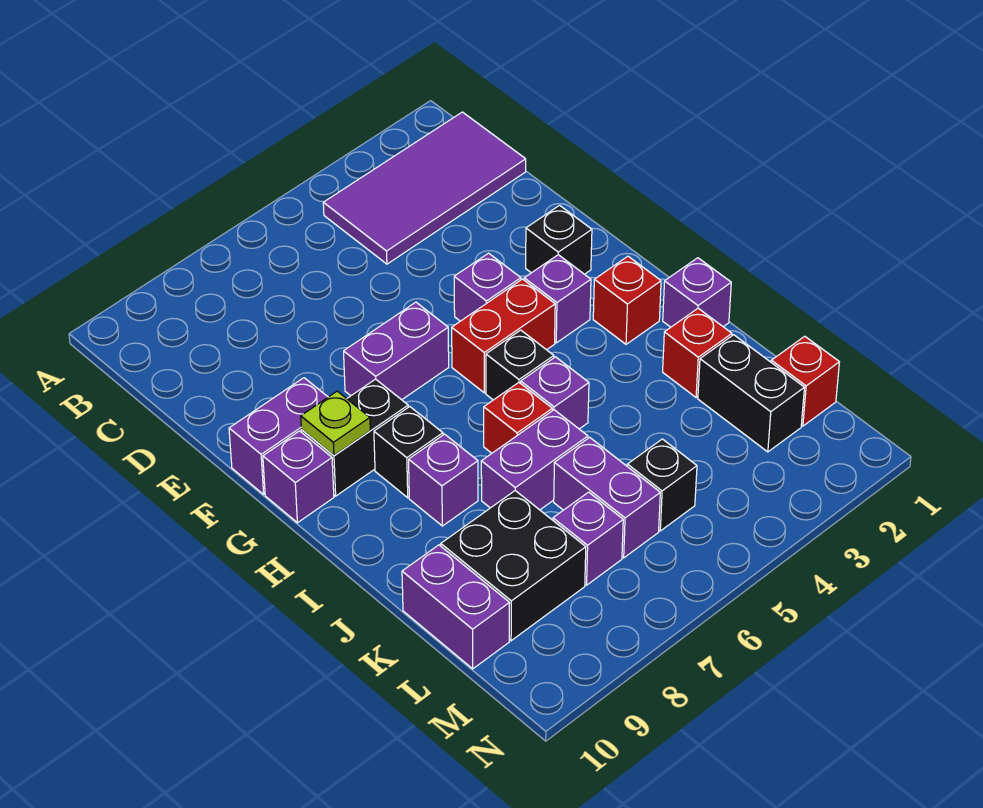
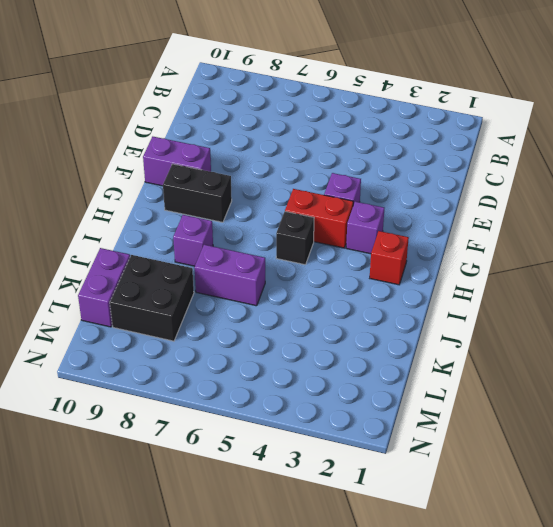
none -> purple 2x4 tile [323,112,526,264]
none -> black 1x1 brick [526,205,592,274]
none -> purple 1x2 brick [344,302,449,400]

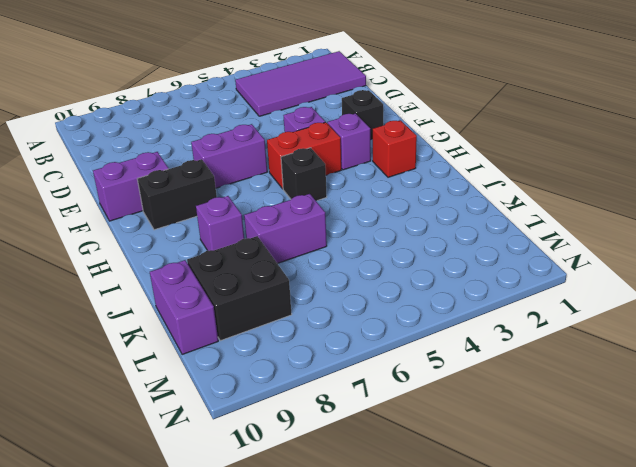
none -> purple 1x1 brick [263,431,334,523]
none -> black 1x1 brick [374,407,443,498]
none -> purple 1x1 brick [663,258,731,327]

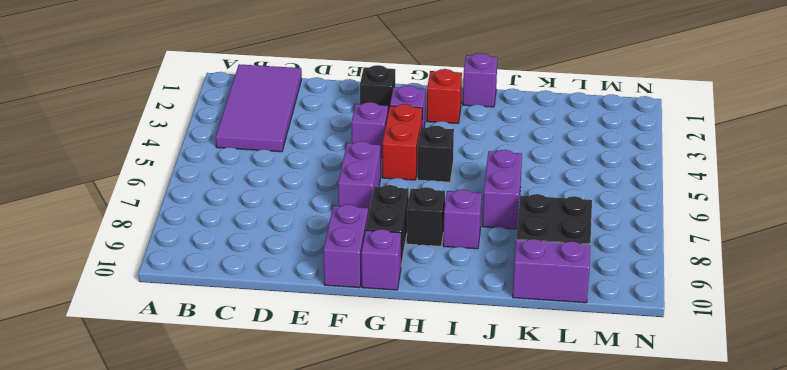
none -> purple 1x1 brick [521,357,589,429]
none -> red 1x1 brick [484,383,552,453]
none -> red 1x1 brick [663,308,732,397]

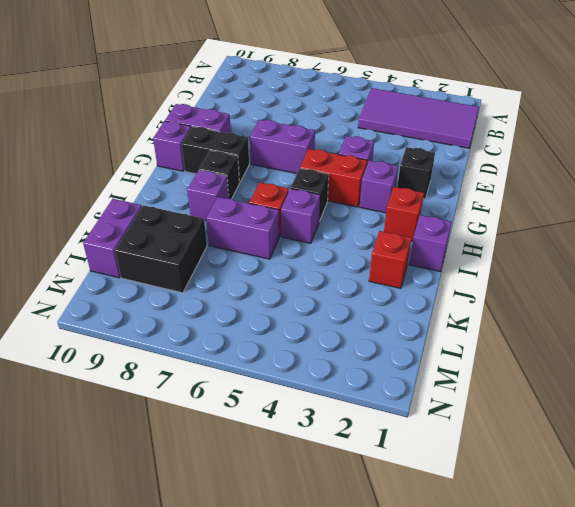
none -> black 1x2 brick [698,335,804,452]
none -> purple 1x2 brick [554,437,660,558]
none -> red 1x1 brick [771,336,839,426]

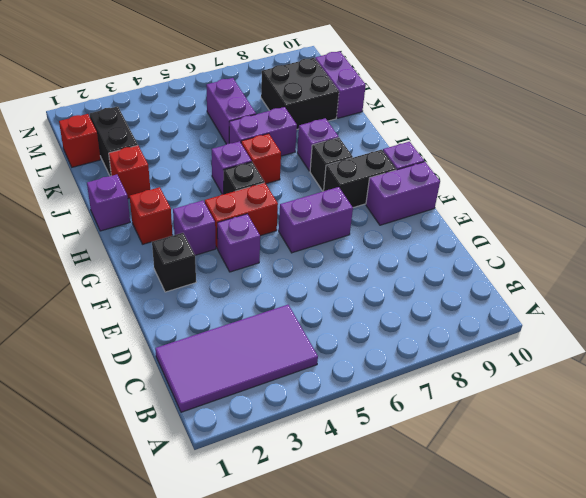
none -> black 1x1 brick [627,439,697,531]
none -> purple 1x1 brick [553,492,623,585]
none -> lime 1x1 plate [301,391,370,456]

